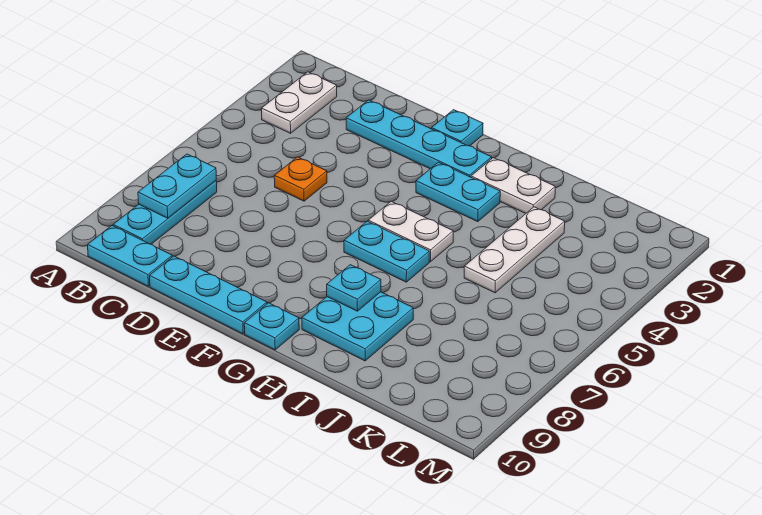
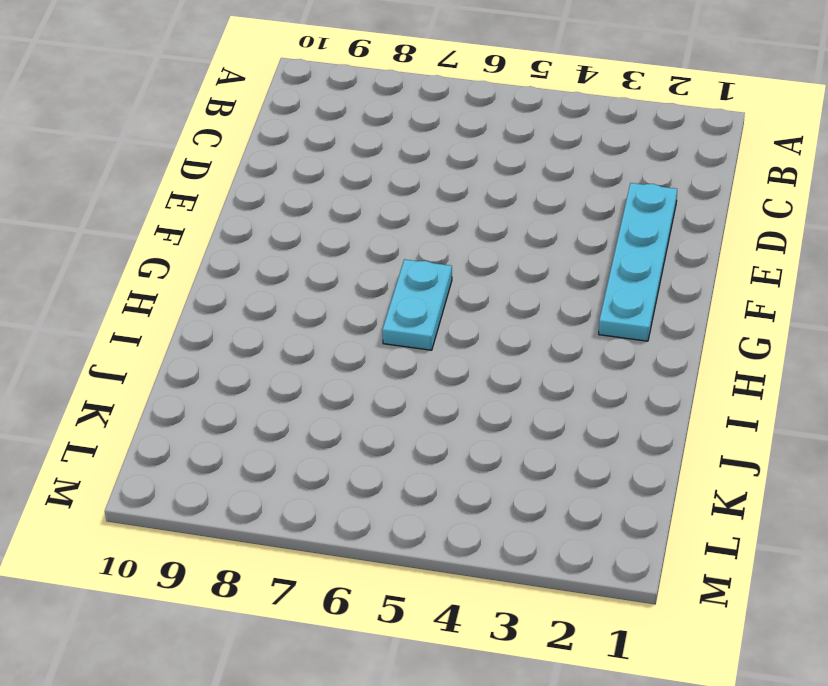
none -> white 1x2 plate [261,72,337,133]
none -> cyan 1x3 plate [113,181,217,244]
none -> cyan 1x2 plate [88,226,172,287]

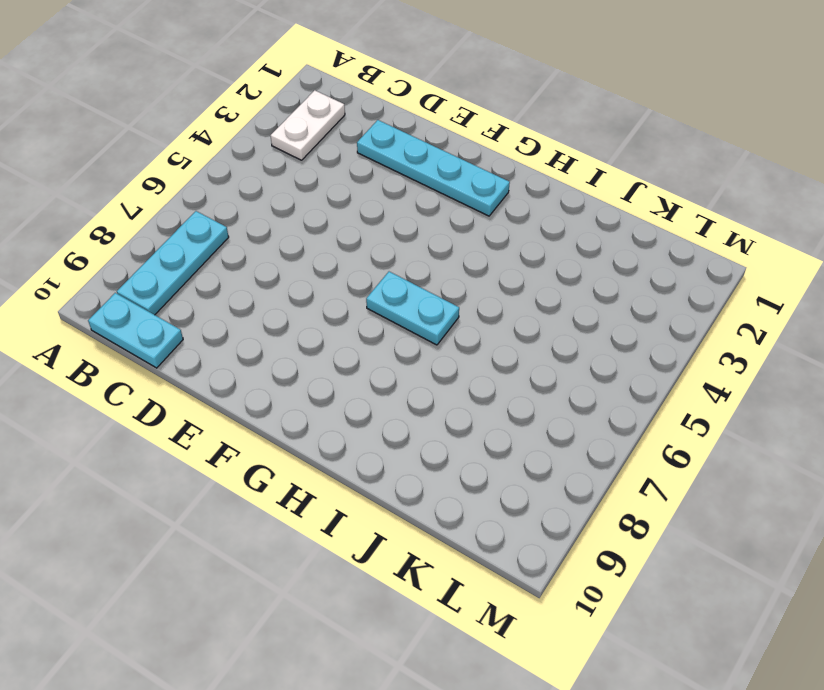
none -> orange 1x1 plate [274,157,327,201]
none -> cyan 1x3 plate [150,256,267,334]
none -> cyan 1x1 plate [432,110,483,146]

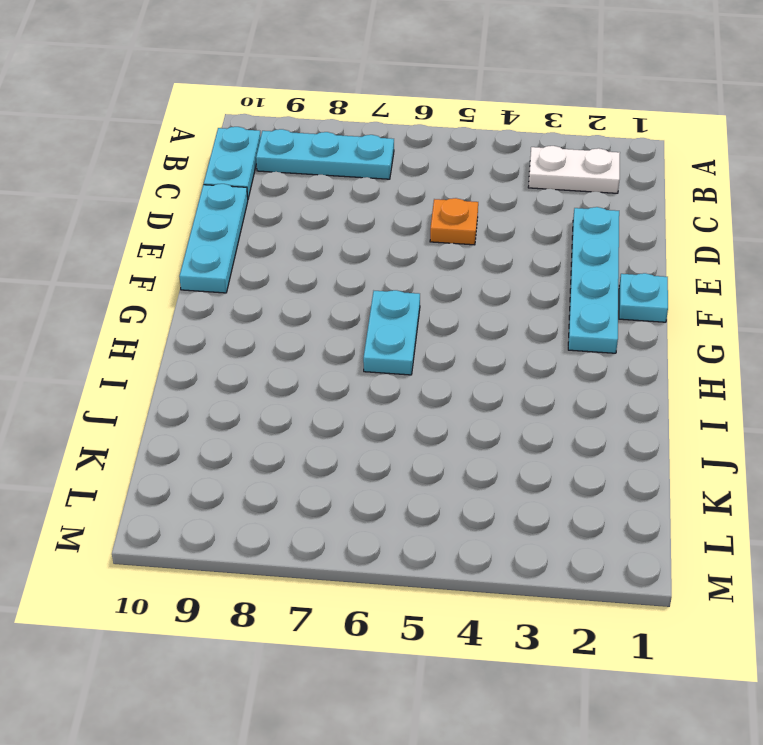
none -> cyan 1x2 plate [416,162,500,222]
none -> white 1x2 plate [368,201,453,262]
none -> cyan 1x1 plate [244,303,299,350]

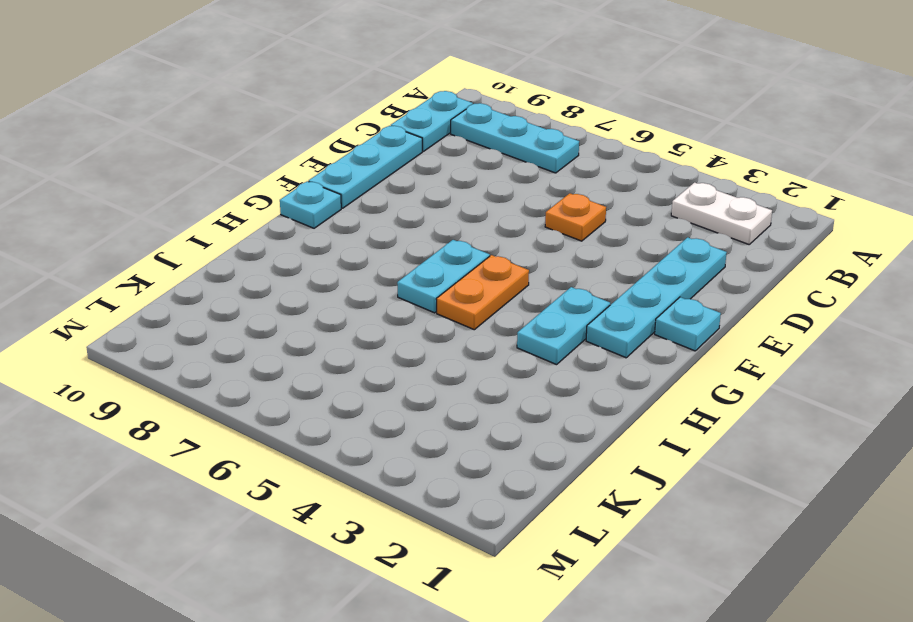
orange 1x2 plate [436,255,529,330] -> white 1x2 plate [368,201,453,262]
none -> white 1x2 plate [471,158,555,213]
none -> cyan 2x2 plate [302,292,413,361]
none -> white 1x3 plate [464,207,565,293]

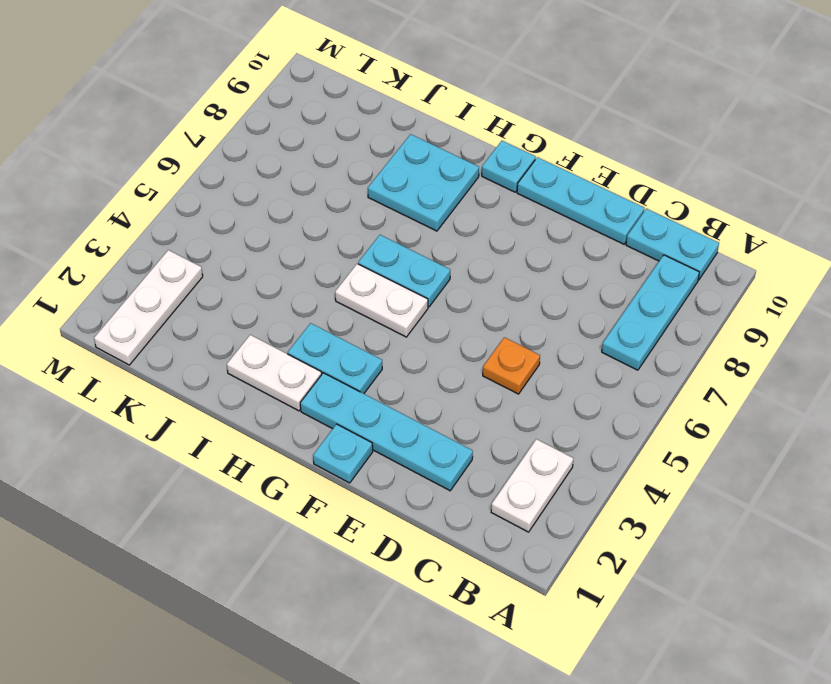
white 1x3 plate [94,250,203,365] -> white 1x3 plate moved to [464,207,565,293]
none -> cyan 1x2 plate [138,154,216,218]
none -> cyan 1x1 plate [327,265,381,311]

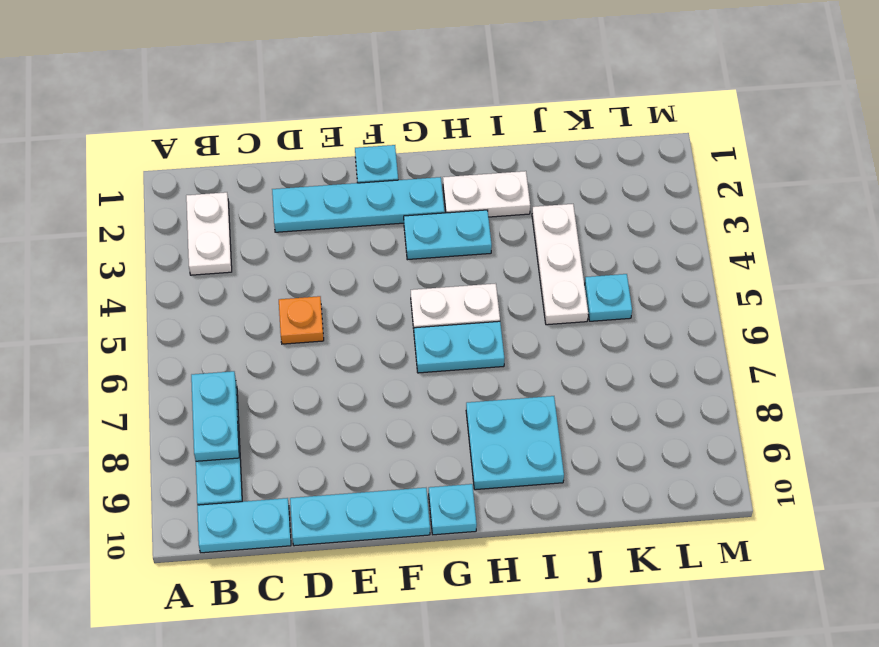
cyan 1x1 plate [585,274,632,321] -> cyan 1x1 plate moved to [327,265,381,311]

